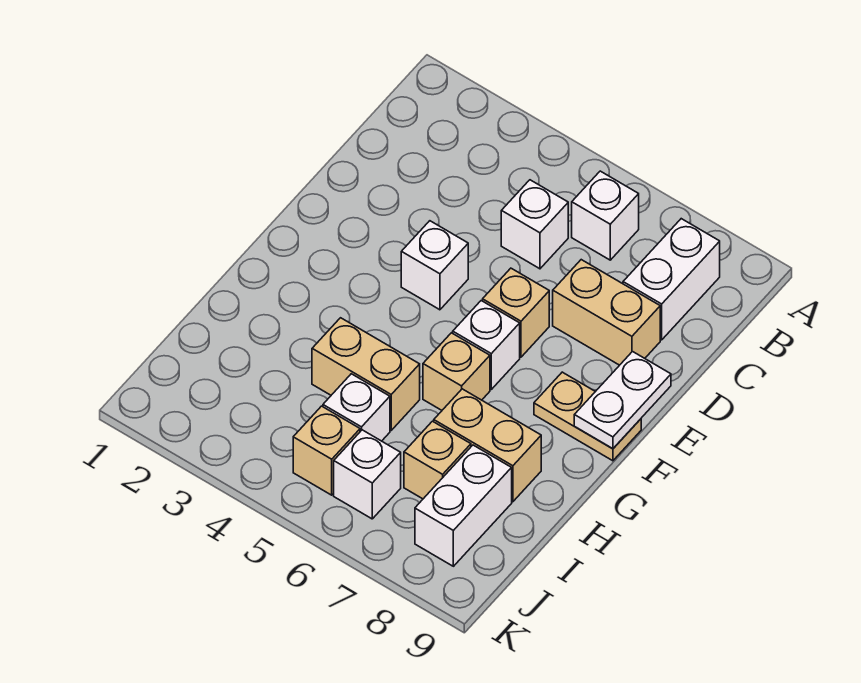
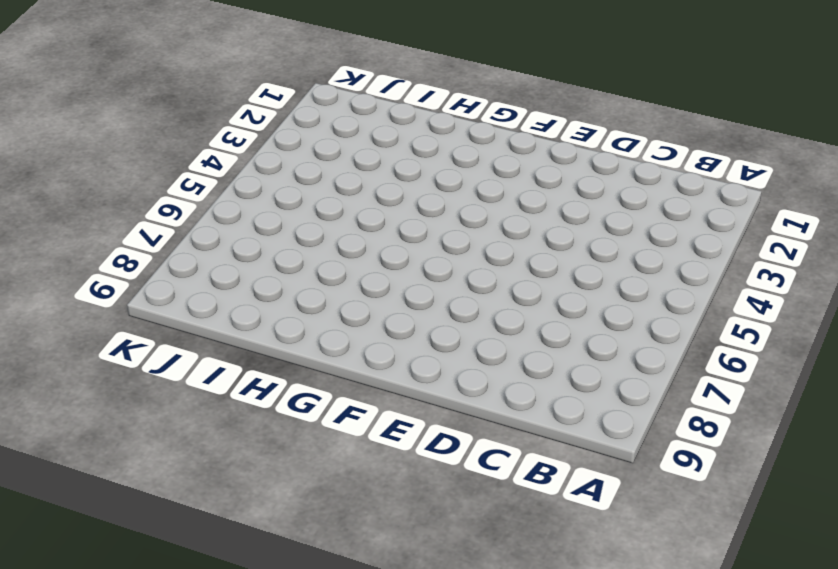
none -> white 1x1 brick [572,171,639,260]
none -> white 1x2 brick [623,219,720,340]
none -> white 1x1 brick [501,180,568,269]

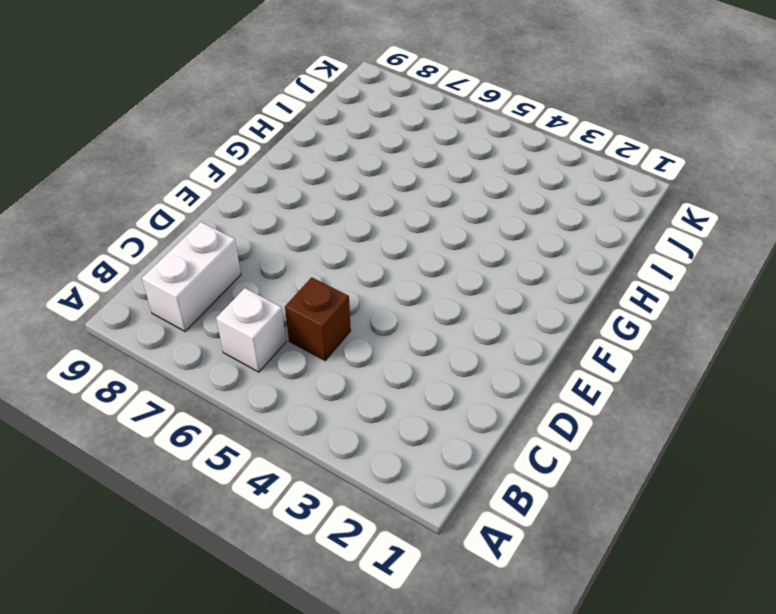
brown 1x1 brick [285,277,351,360] -> white 1x1 brick [501,180,568,269]
none -> tan 1x2 brick [553,260,660,365]
none -> white 1x1 brick [401,221,468,310]
none -> tan 1x1 brick [483,268,549,357]

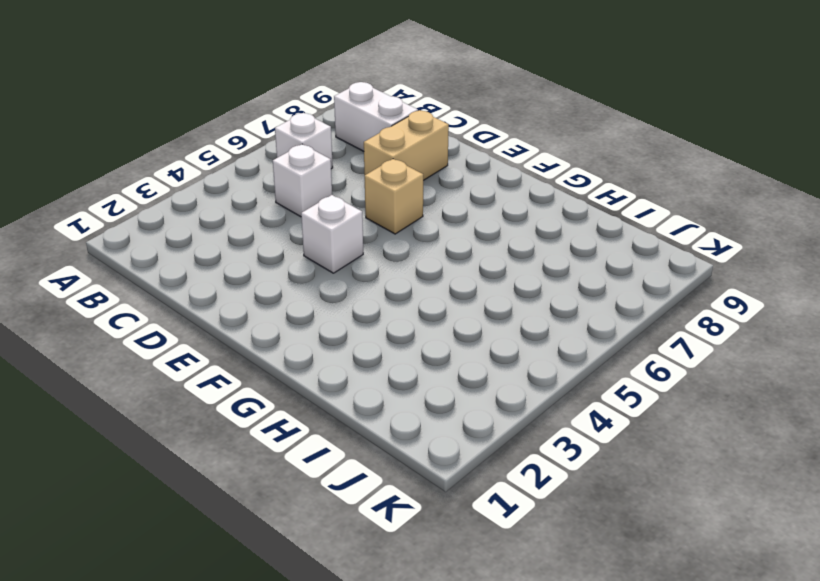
none -> white 1x1 brick [453,301,520,389]
none -> tan 1x2 plate [534,372,641,461]
none -> tan 1x1 brick [423,333,490,410]

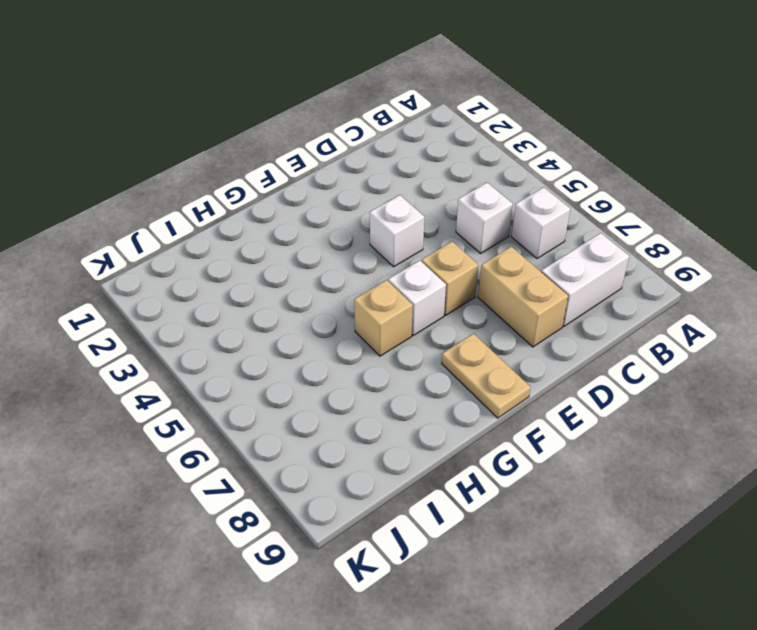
none -> tan 1x2 brick [312,318,420,430]
none -> tan 1x2 brick [434,389,541,502]
none -> white 1x1 brick [323,374,390,441]

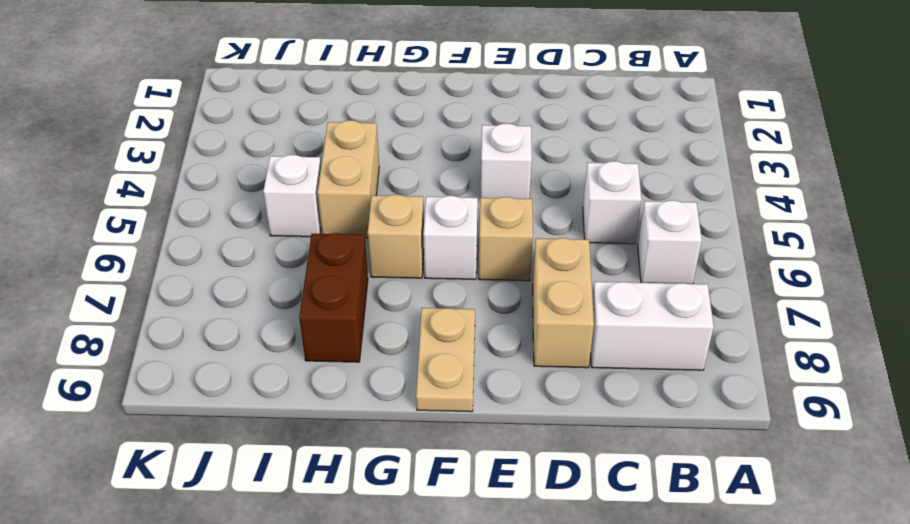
brown 1x2 brick [299,233,368,362] -> tan 1x2 brick [434,389,541,502]
none -> tan 1x1 brick [404,421,471,499]
none -> white 1x2 brick [415,445,512,566]
none -> tan 1x1 brick [293,406,360,495]

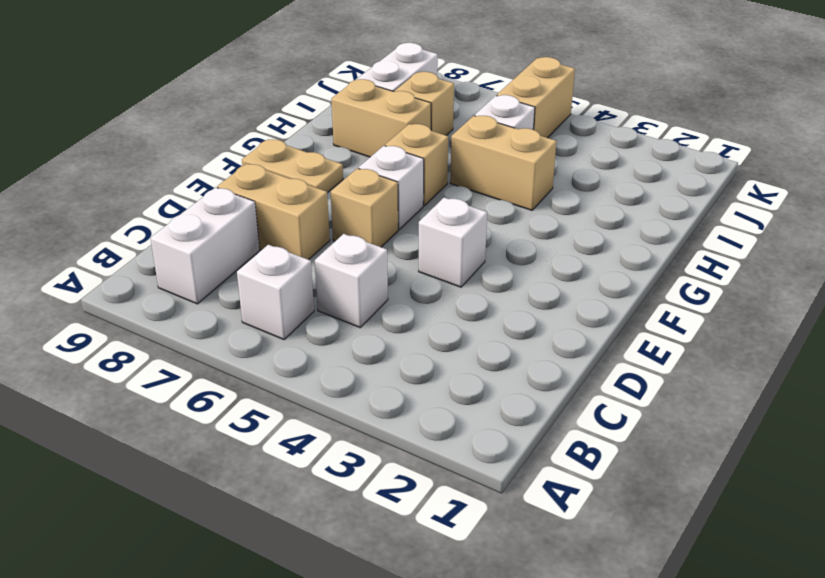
tan 1x2 brick [497,57,575,138] -> tan 1x1 brick [293,406,360,495]
none -> white 1x1 brick [334,430,401,519]
none -> white 1x2 plate [574,352,671,449]

